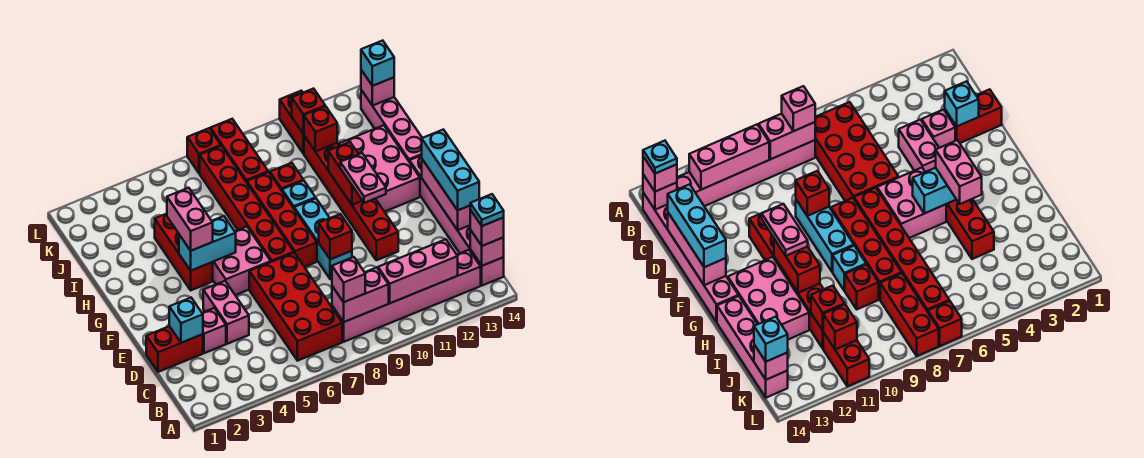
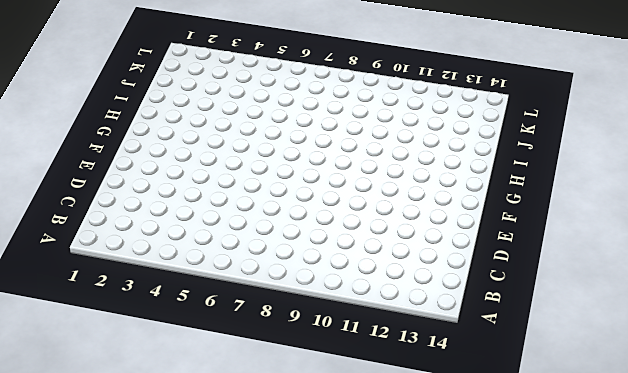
none -> red 2x4 brick [249,253,342,361]
none -> pink 1x6 brick [332,250,481,342]
none -> pink 1x6 brick [409,155,504,286]
none -> red 1x2 brick [146,326,203,372]

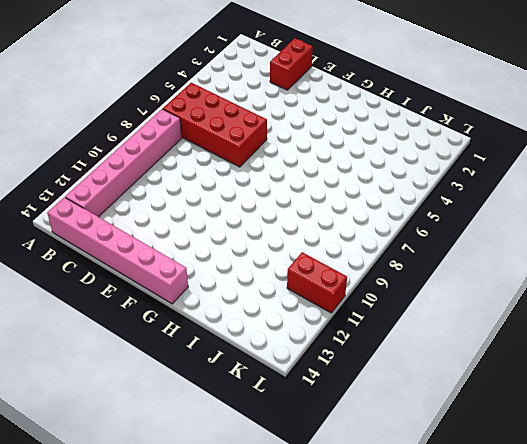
none -> pink 1x1 brick [202,308,226,353]
none -> pink 1x2 brick [203,281,249,344]
none -> cyan 1x3 brick [294,199,352,279]
none -> red 1x6 brick [304,136,398,260]

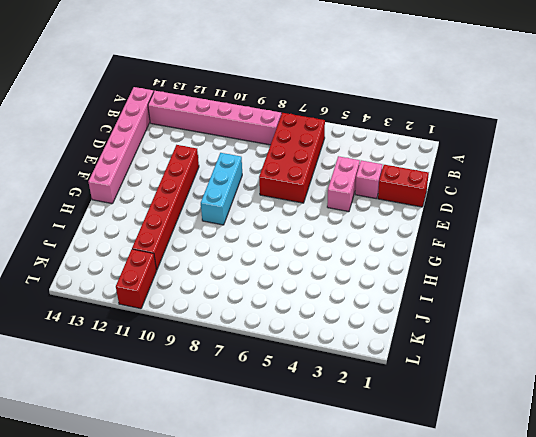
none -> pink 2x2 brick [213,227,271,295]
none -> red 1x6 brick [200,146,294,262]
none -> red 1x4 brick [247,172,317,267]
none -> red 1x3 brick [155,214,213,290]

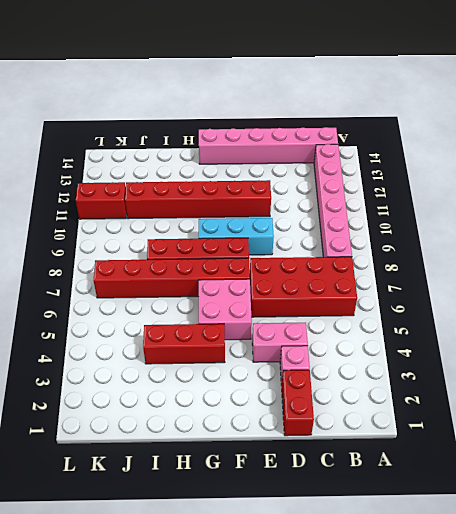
none -> pink 2x3 brick [339,125,420,212]
none -> cyan 1x1 brick [282,181,316,208]
none -> pink 1x4 brick [361,90,422,161]
none -> red 1x1 brick [270,163,303,190]

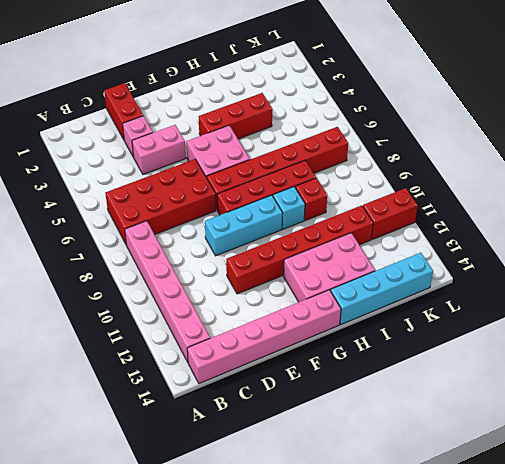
cyan 1x4 brick [331,253,433,324] -> pink 1x4 brick [361,90,422,161]
none -> red 1x3 brick [210,119,268,182]
none -> red 1x1 brick [187,128,221,173]
none -> pink 1x2 brick [332,267,389,322]
none -> pink 1x3 brick [378,239,458,303]

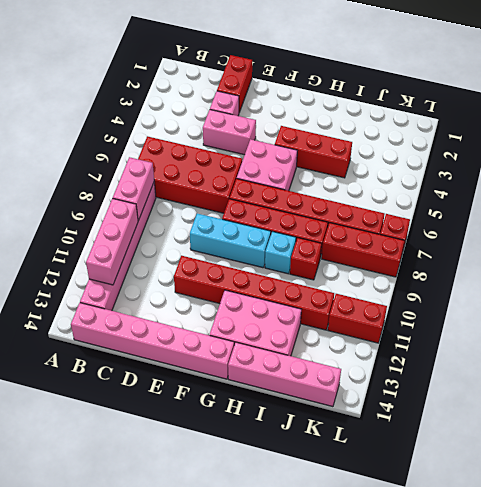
none -> pink 1x1 brick [470,230,504,266]
none -> cyan 1x1 brick [169,298,203,343]
none -> pink 1x3 brick [422,159,470,230]
none -> red 1x1 brick [319,214,352,259]

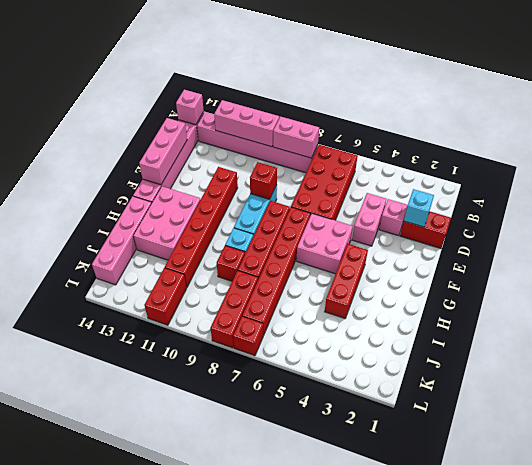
none -> cyan 1x2 brick [179,216,236,271]
none -> red 1x2 brick [328,142,362,205]
none -> red 1x1 brick [304,106,337,152]
none -> red 1x1 brick [292,89,325,134]

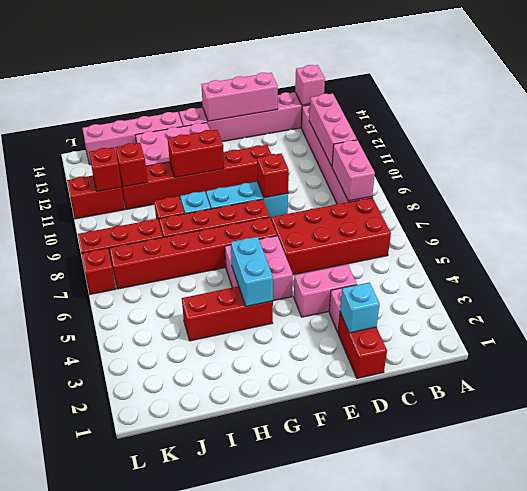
none -> pink 1x1 brick [361,70,394,106]
none -> pink 1x1 brick [332,257,365,302]
none -> pink 1x1 brick [470,210,504,246]
none -> cyan 1x3 brick [422,130,479,210]

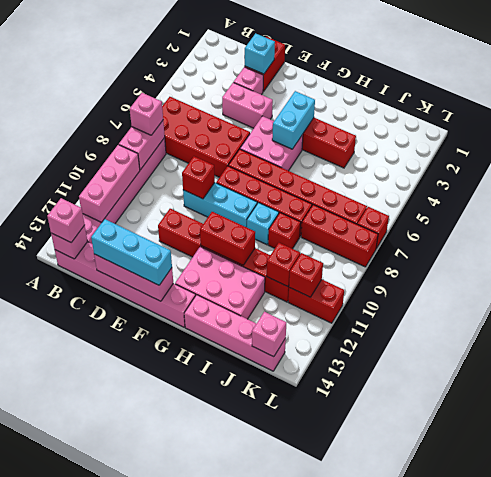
none -> pink 1x2 plate [340,153,386,203]
none -> pink 1x2 brick [167,188,213,251]
none -> cyan 1x1 brick [361,41,394,86]
none -> cyan 1x1 plate [470,194,504,226]

